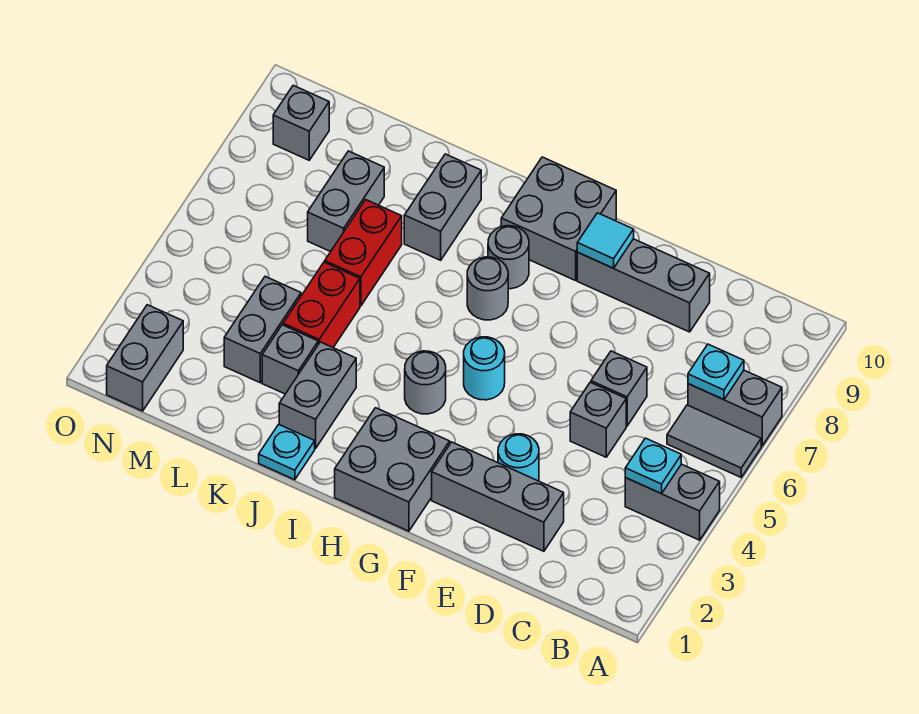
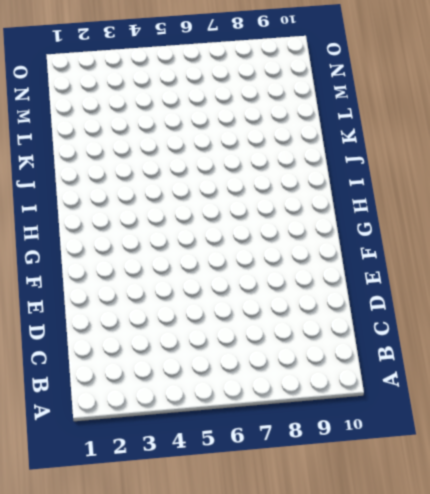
none -> grey 1x2 brick [625,464,720,540]
none -> grey 1x2 tile [667,405,761,477]
none -> grey 1x2 brick [688,370,782,446]

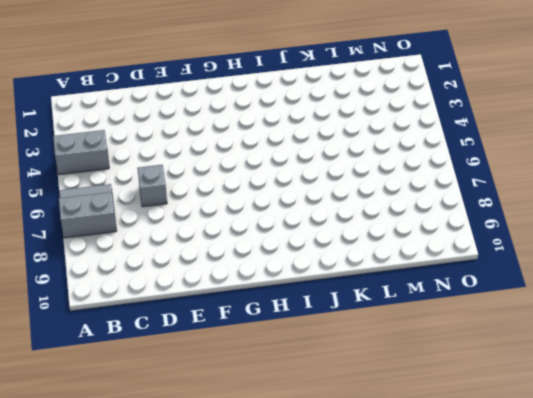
none -> grey 1x3 brick [432,442,564,551]
none -> grey 1x1 brick [570,382,626,457]
none -> grey 1x3 brick [577,239,710,332]

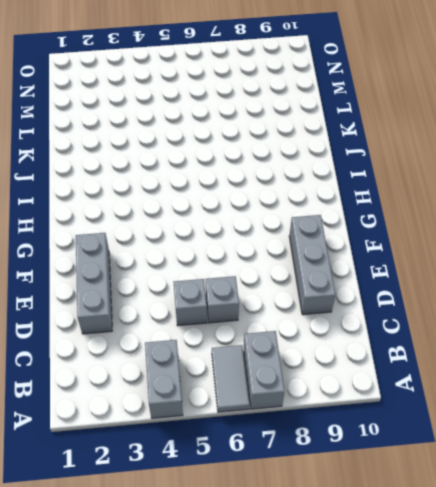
none -> cyan 1x1 round brick [498,434,539,481]
none -> grey 2x2 brick [335,408,450,531]
none -> cyan 1x1 round brick [464,337,505,400]

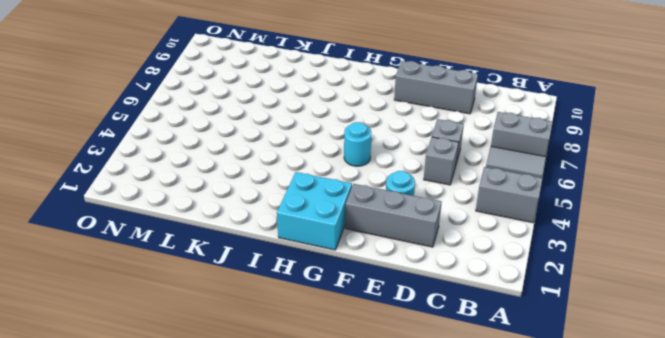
cyan 2x2 brick [277,172,352,250] -> grey 2x2 brick [335,408,450,531]
none -> grey 2x2 brick [501,157,616,281]
none -> grey 1x1 round brick [405,351,446,414]
none -> grey 1x1 round brick [467,257,508,320]

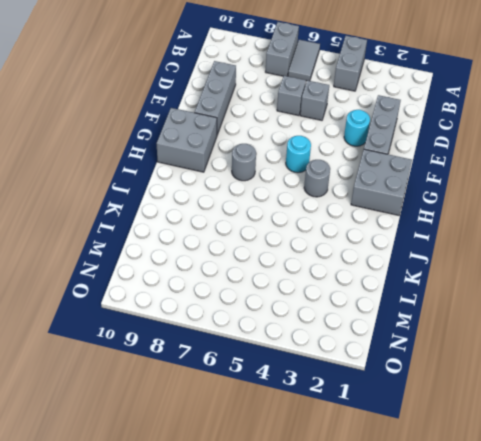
none -> grey 1x1 round brick [488,226,529,289]
none -> cyan 1x1 plate [259,424,315,480]
none -> grey 1x2 brick [279,342,356,448]

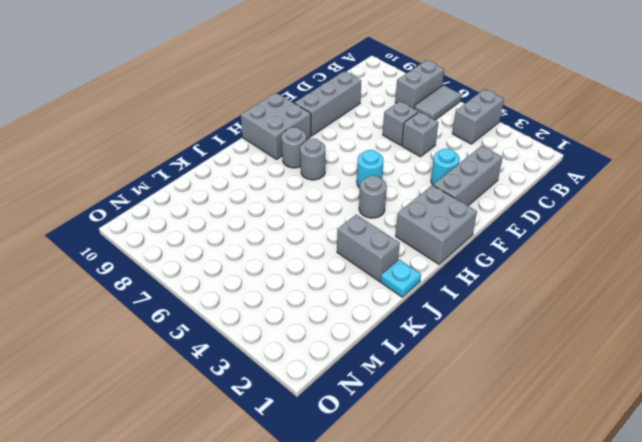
none -> grey 1x2 brick [404,154,481,260]
none -> grey 1x1 brick [262,325,318,394]
none -> red 1x2 brick [283,262,360,347]

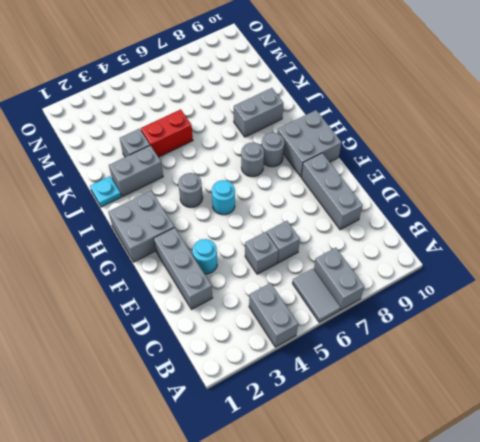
none -> red 1x2 brick [325,200,402,306]
none -> grey 1x2 brick [224,276,301,383]
none -> grey 1x2 brick [308,151,384,252]

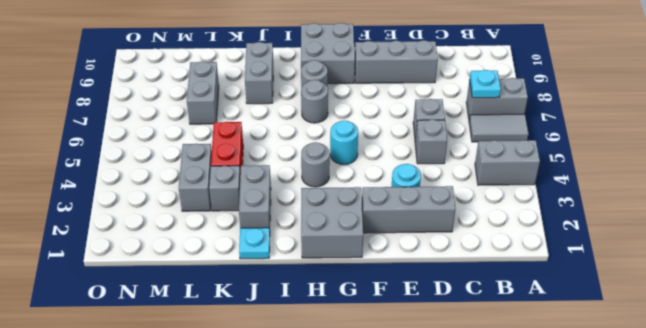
none -> red 1x2 brick [325,200,402,306]
none -> grey 1x2 brick [107,305,183,411]
none -> grey 1x1 brick [273,85,329,160]

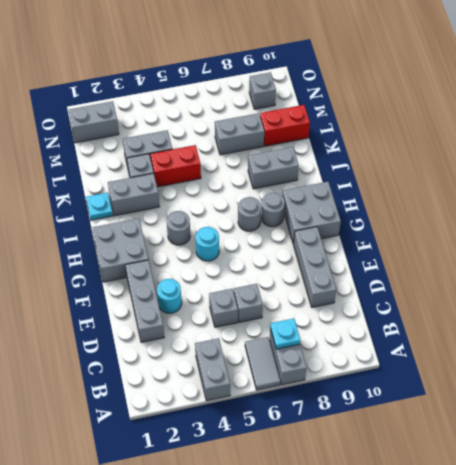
red 1x2 brick [260,105,310,146] -> red 1x2 brick moved to [325,200,402,306]
none -> cyan 1x1 plate [625,438,681,493]
none -> cyan 1x1 tile [577,213,634,268]

